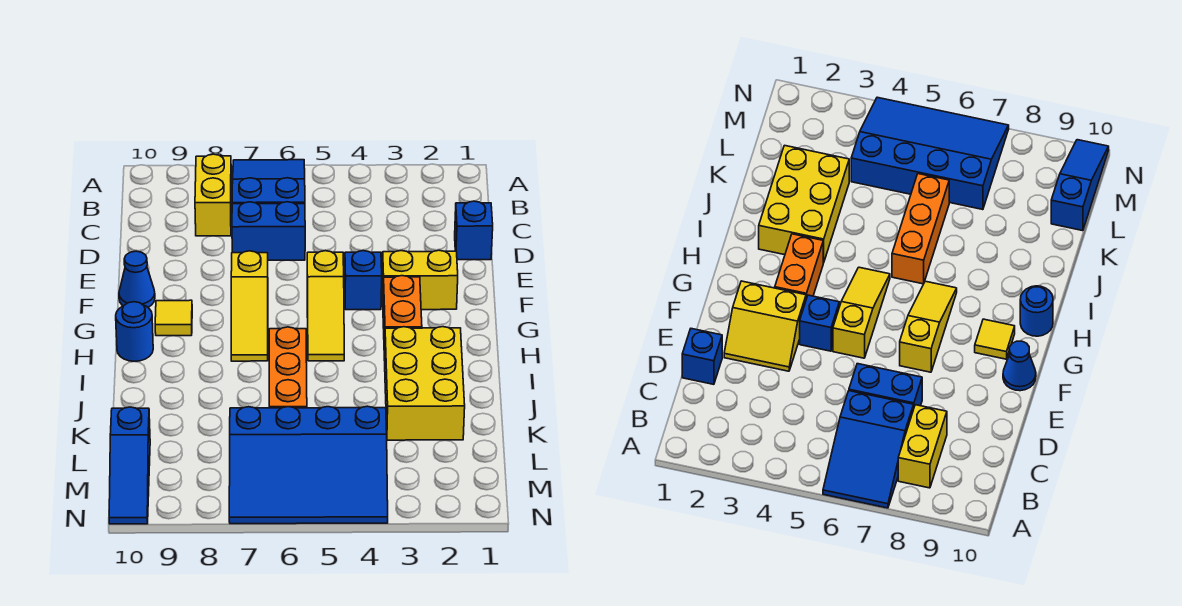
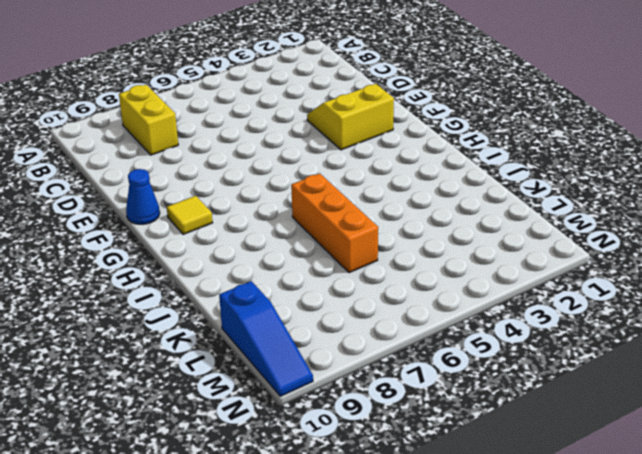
none -> blue 2x3 slope [232,160,305,204]
none -> blue 1x1 brick [455,201,493,260]
none -> blue 1x2 brick [232,202,305,260]

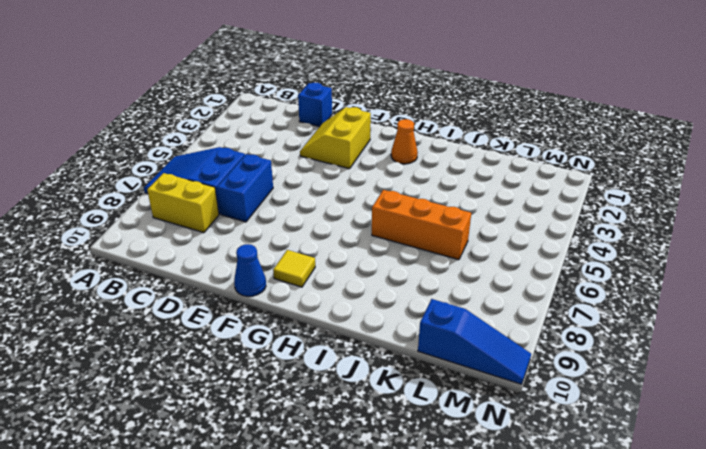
orange 1x1 cone [391,119,418,164] -> none
none -> blue 1x1 brick [345,251,382,310]
none -> yellow 1x3 slope [307,251,344,361]
none -> yellow 1x3 slope [231,251,268,361]

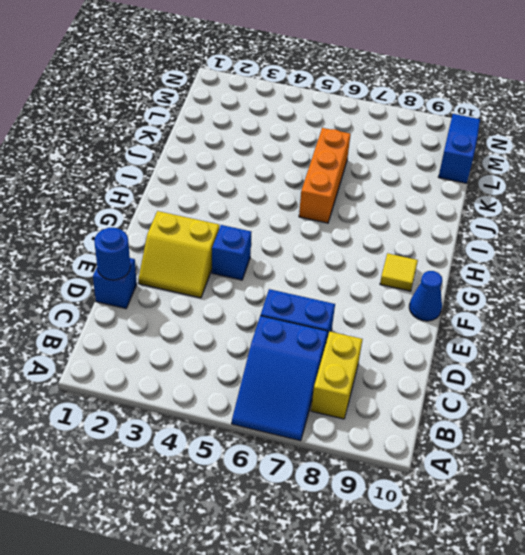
blue 1x1 round brick [94,228,130,280] -> blue 1x1 round brick moved to [116,302,153,361]
none -> yellow 1x3 slope [307,251,344,361]
none -> yellow 1x3 slope [231,251,268,361]
none -> orange 1x2 brick [383,276,422,360]

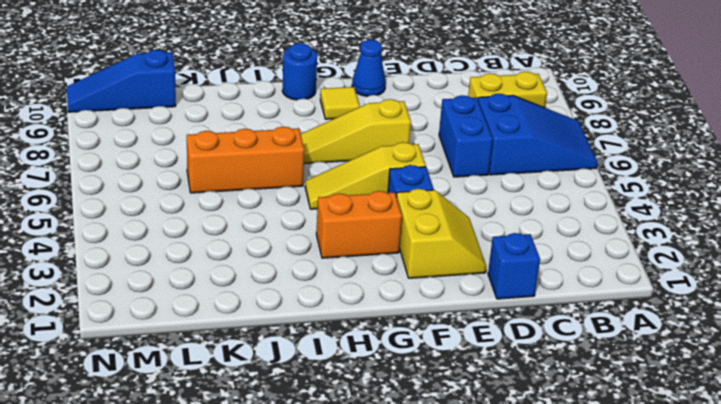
none -> yellow 2x3 brick [385,327,465,440]
none -> blue 3x4 slope [229,406,388,524]

